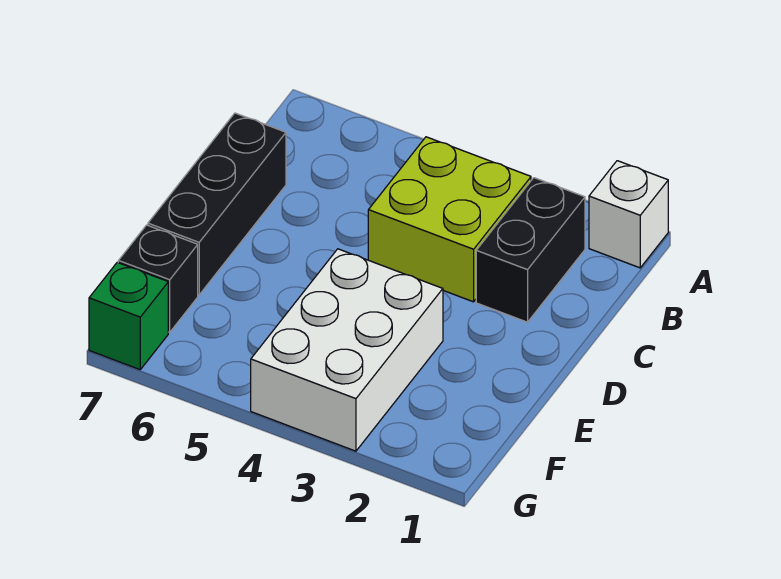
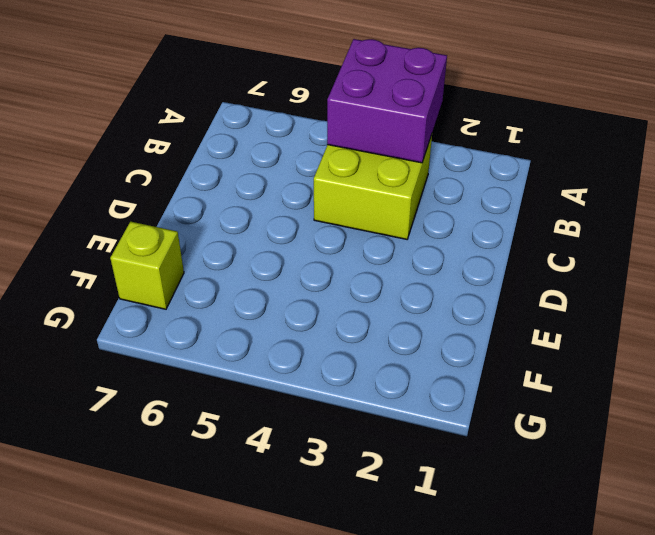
purple 2x2 brick [327,39,447,163] -> none
lime 1x1 brick [110,222,184,309] -> black 1x1 brick [118,225,198,332]
none -> white 1x1 brick [589,161,668,268]
none -> black 1x2 brick [476,178,585,322]

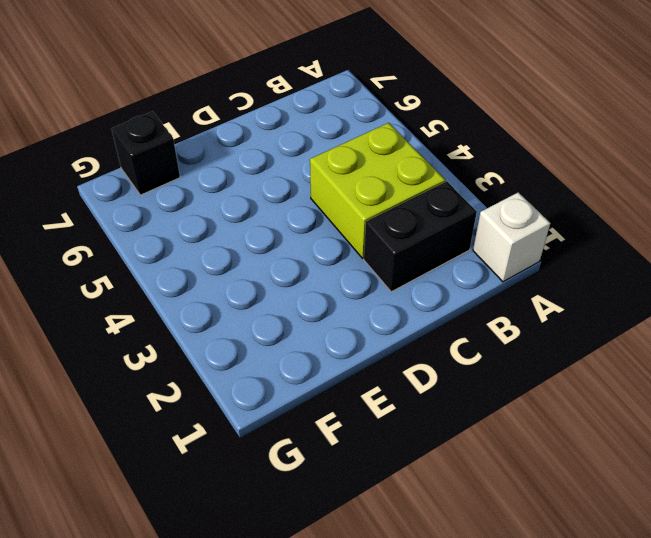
none -> black 1x3 brick [148,113,286,295]
none -> white 2x3 brick [251,249,443,451]

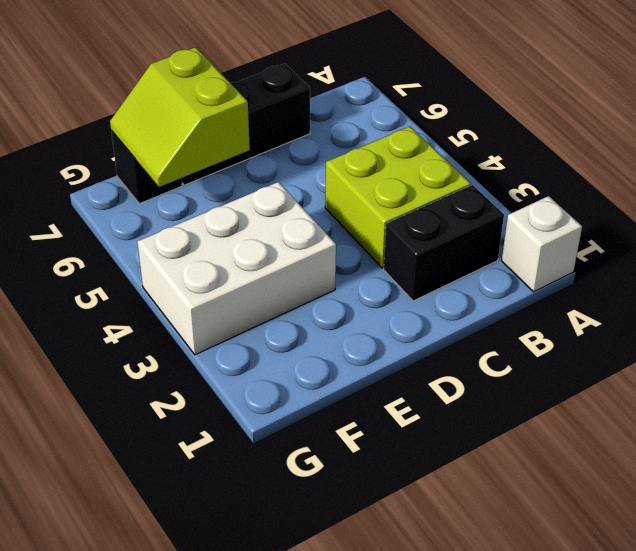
lime 2x2 slope [110,47,250,187] -> none
none -> green 1x1 brick [89,262,168,370]

